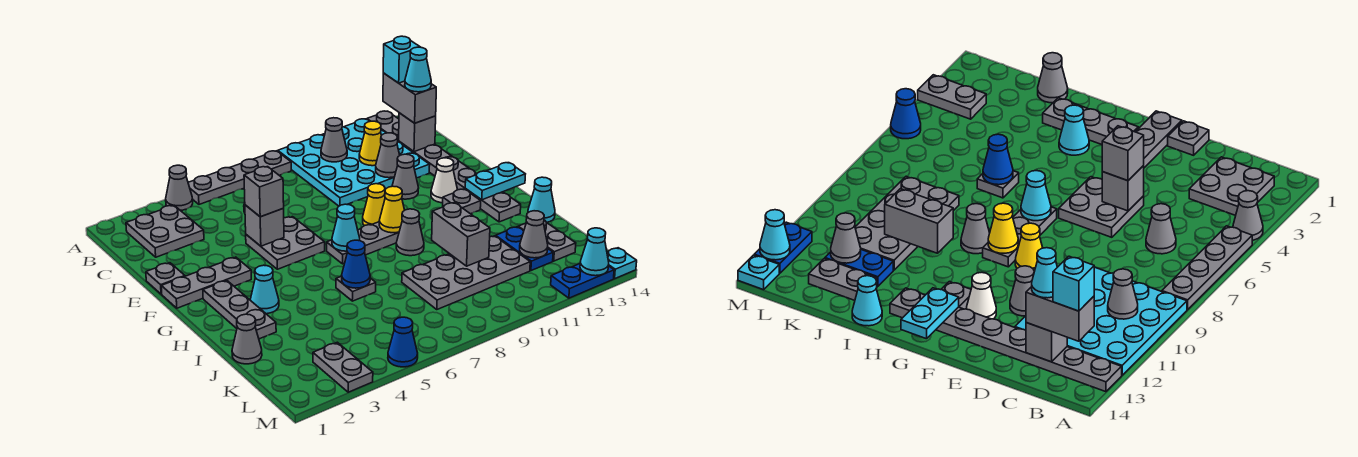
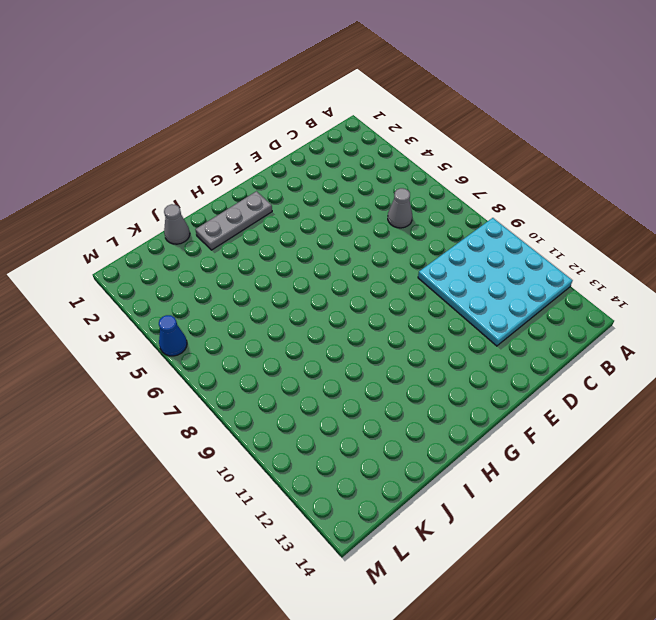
none -> grey 1x1 cone [166,165,193,210]
none -> grey 1x4 plate [188,151,291,204]
none -> grey 1x8 plate [367,111,521,222]
none -> grey 2x2 plate [126,205,204,257]

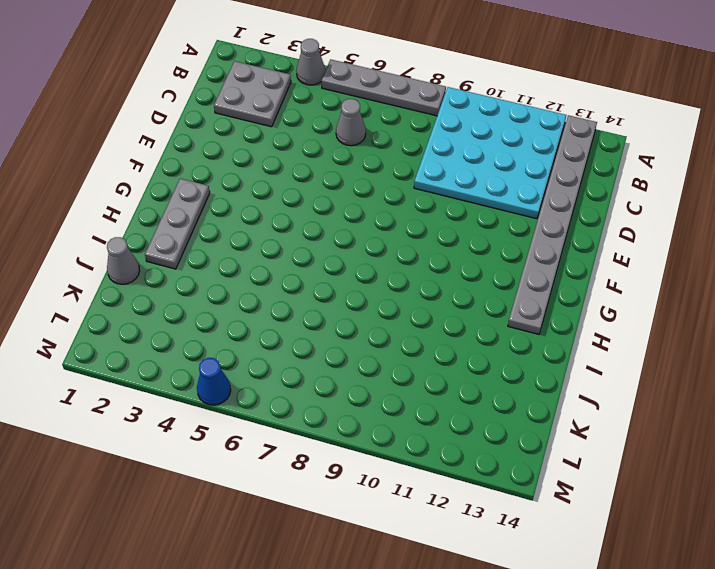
none -> grey 1x1 plate [146,263,185,294]
none -> grey 2x2 plate [246,217,325,269]
none -> grey 1x1 cone [392,154,419,199]
none -> grey 1x3 plate [161,257,251,308]

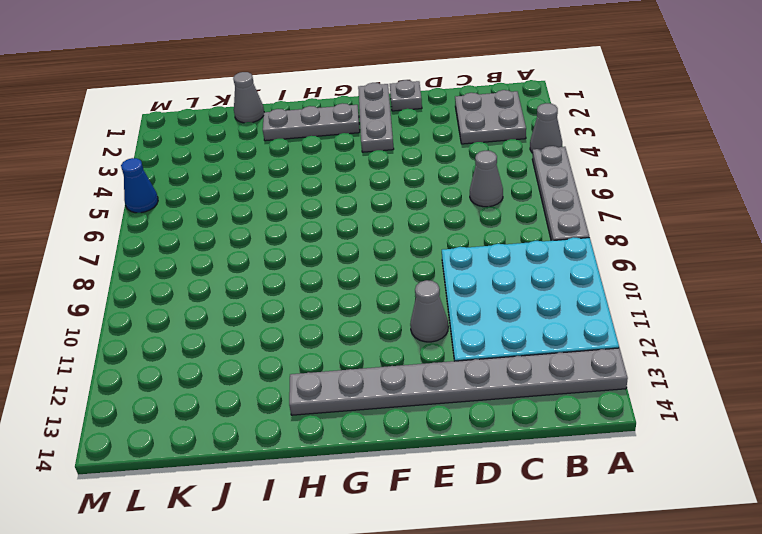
none -> grey 2x2 plate [246,217,325,269]
none -> yellow 1x1 cone [363,184,385,226]
none -> white 1x1 cone [431,158,457,203]
none -> grey 1x3 plate [327,222,399,264]

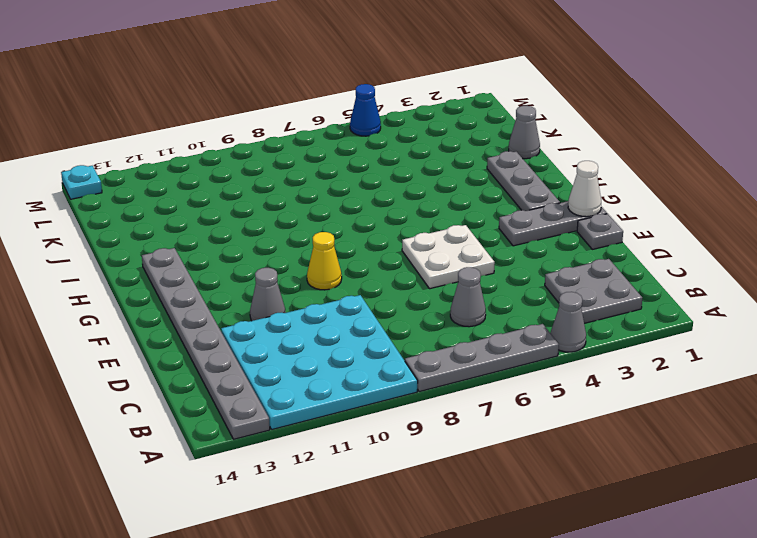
white 2x2 plate [402,225,495,289] -> grey 2x2 plate [246,217,325,269]
white 1x1 cone [568,161,601,217] -> white 1x1 cone moved to [431,158,457,203]
none -> grey 1x3 plate [327,222,399,264]
none -> grey 1x1 plate [443,189,481,214]
none -> cyan 1x1 cone [250,265,279,314]
none -> grey 1x1 cone [396,209,424,256]

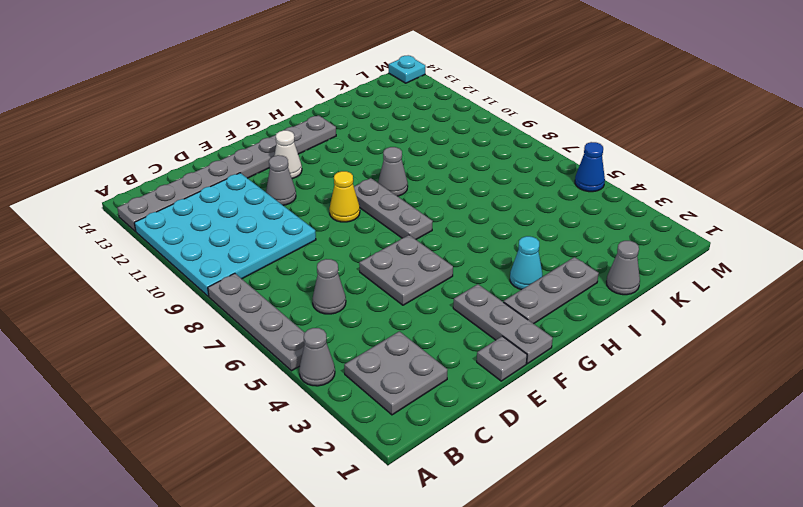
none -> grey 1x1 plate [443,189,481,214]
none -> grey 1x1 plate [336,276,376,301]
none -> cyan 1x1 cone [528,177,555,222]
none -> grey 2x4 plate [402,236,530,309]

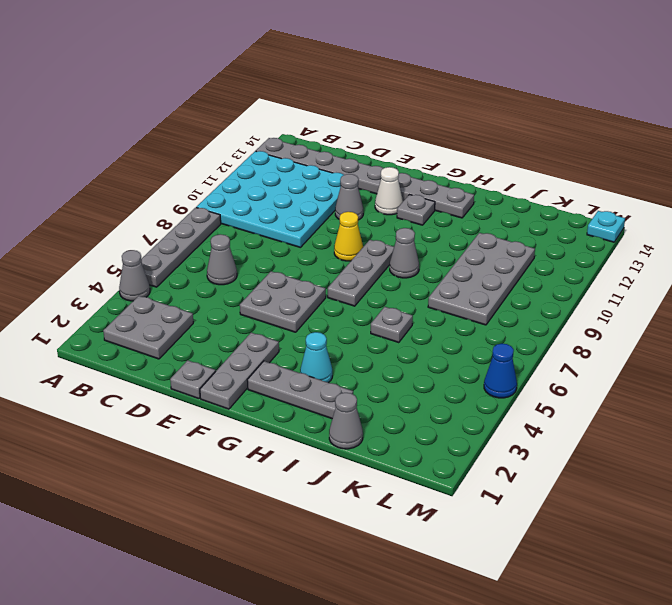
none -> cyan 1x1 cone [528,177,555,222]
none -> blue 1x2 plate [496,227,553,271]
none -> grey 1x2 plate [518,220,576,261]
none -> grey 1x2 plate [313,342,373,392]

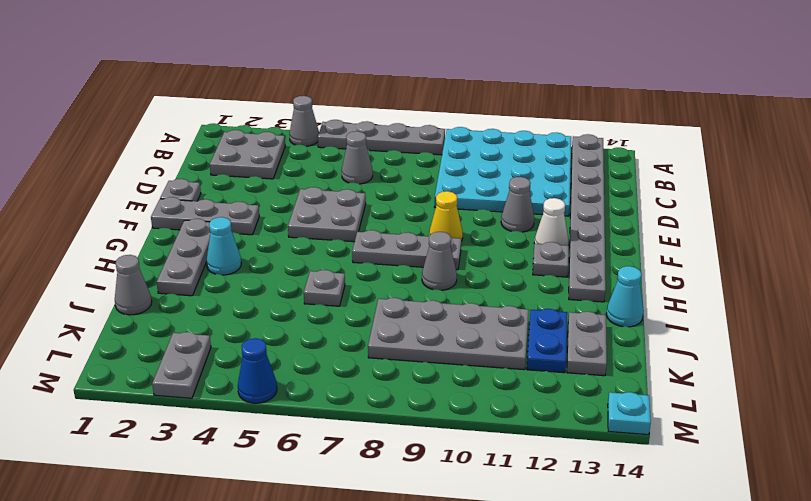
none -> blue 1x2 plate [551,264,614,298]
none -> grey 1x1 cone [321,118,347,162]
none -> yellow 1x1 cone [359,121,381,166]
none -> grey 1x1 brick [399,113,436,152]

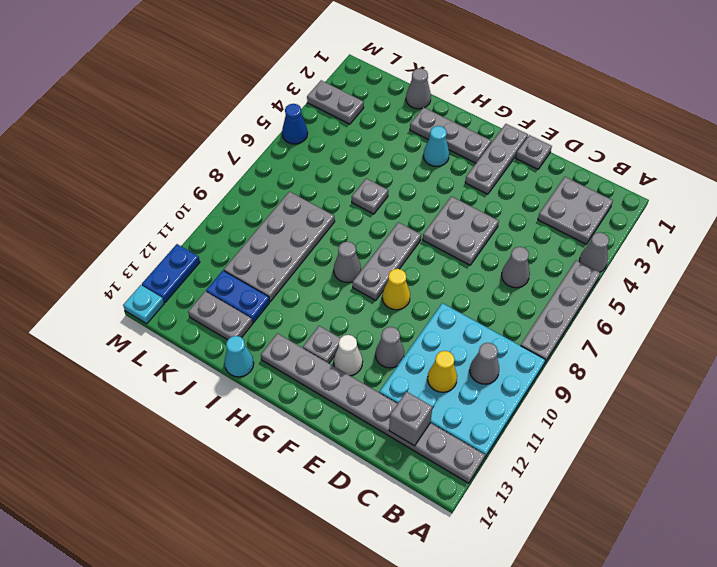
none -> grey 1x1 cone [376,133,400,178]
none -> grey 1x1 brick [245,205,284,246]
none -> cyan 1x1 cone [332,204,360,251]
none -> yellow 1x1 cone [379,186,405,233]

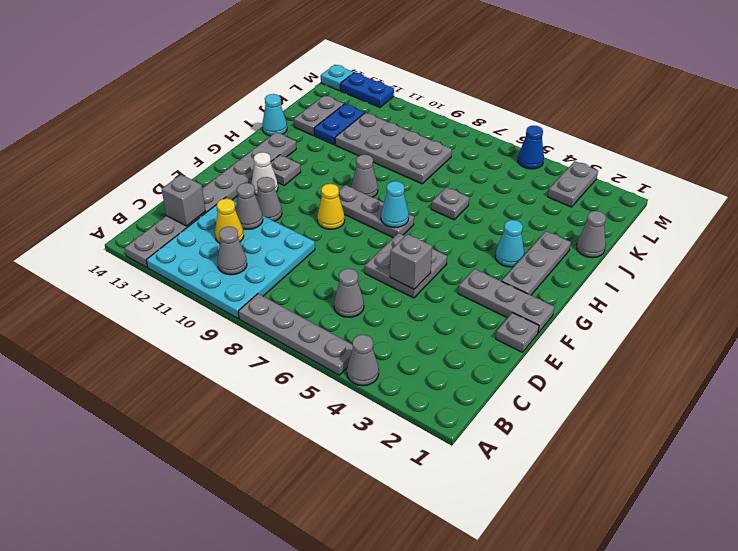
none -> grey 2x2 plate [126,205,204,257]
none -> yellow 1x1 cone [379,186,405,233]
none -> cyan 1x2 plate [465,163,525,200]
none -> blue 1x1 cone [342,240,370,288]

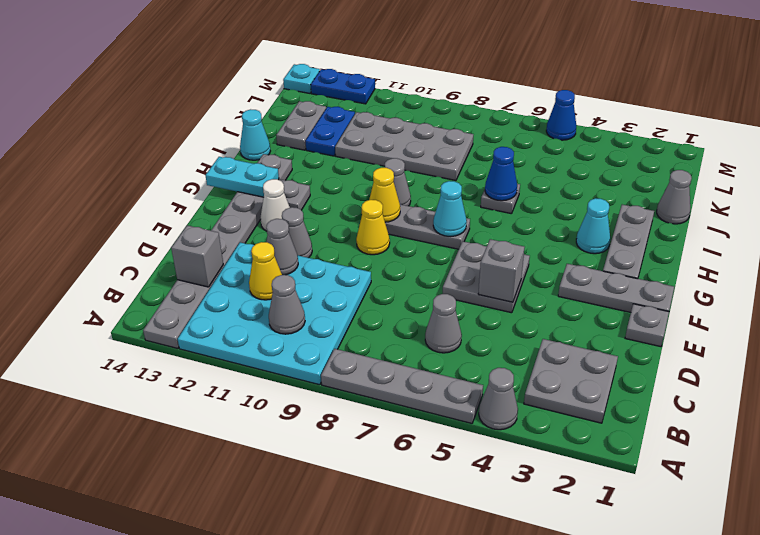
none -> grey 1x2 plate [313,342,373,392]
none -> grey 1x2 brick [432,203,490,266]
none -> grey 1x1 cone [520,211,548,258]
none -> cyan 1x1 cone [580,228,609,276]

